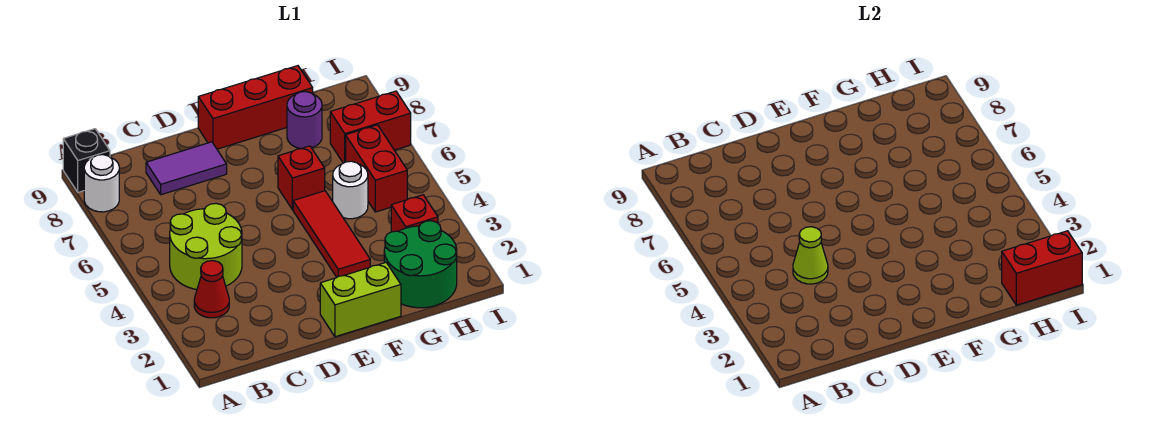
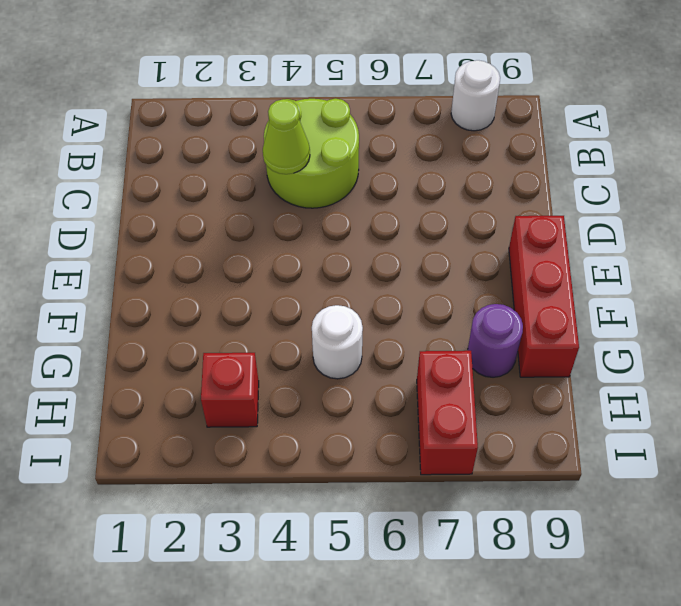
none -> black 1x1 brick [63,129,110,192]
none -> red 1x1 cone [194,261,229,318]
none -> purple 1x2 tile [146,142,227,195]

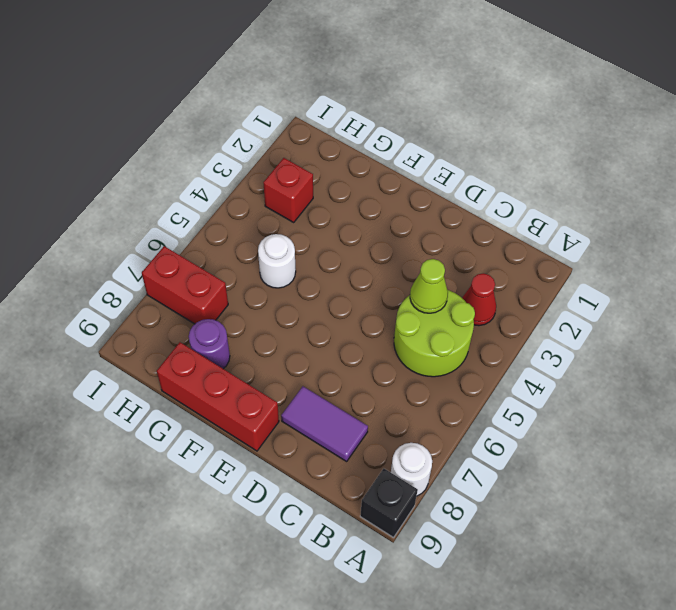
none -> lime 1x2 brick [320,263,401,337]
none -> red 1x3 tile [293,191,370,277]
none -> red 1x1 brick [278,146,325,210]

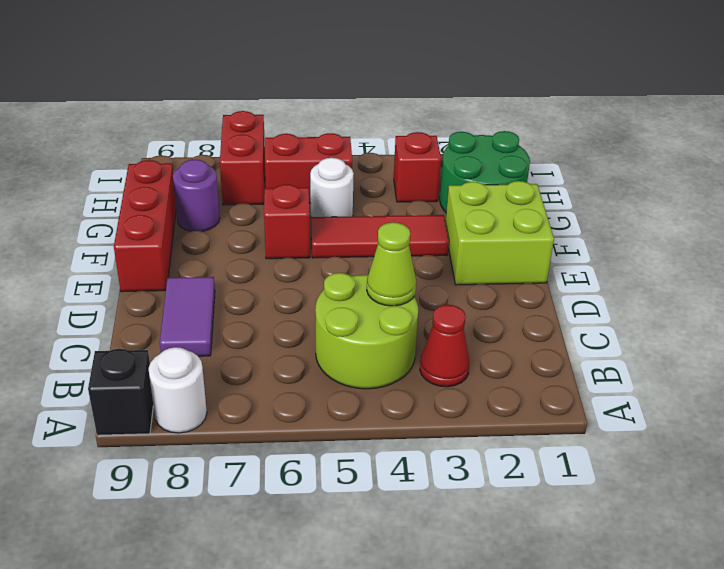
lime 2x2 brick [445,181,554,285] -> lime 1x2 brick [320,263,401,337]
none -> red 1x2 brick [1002,231,1082,305]

